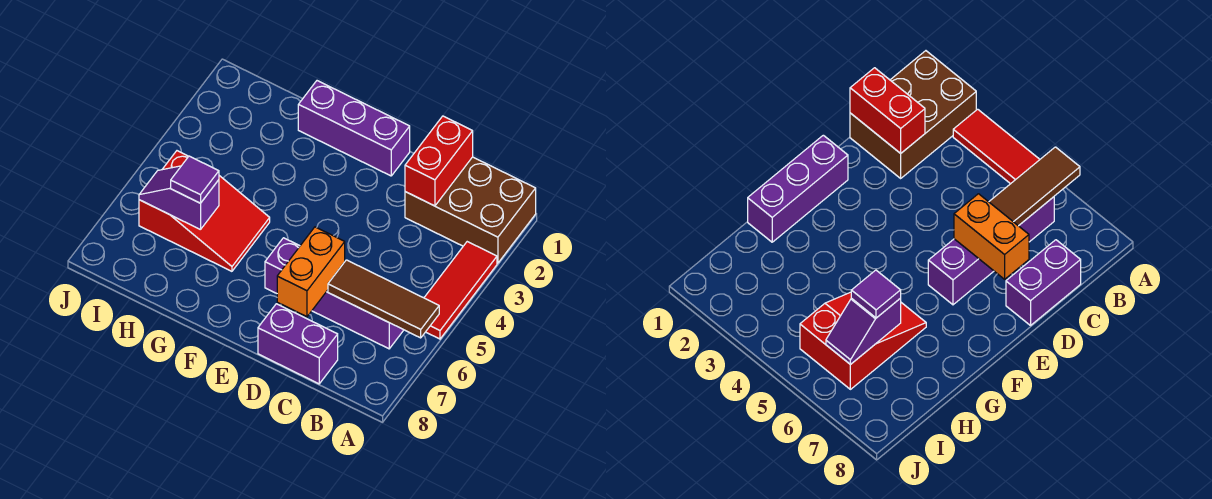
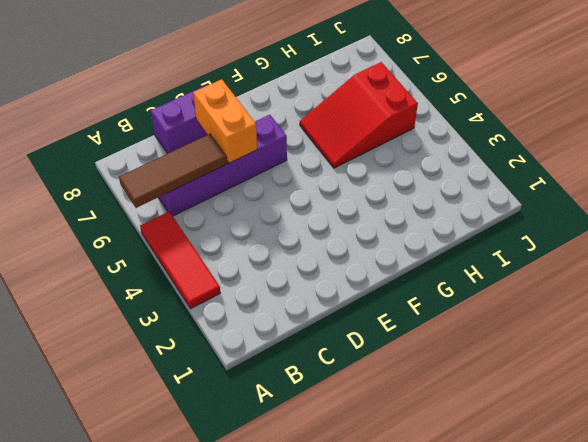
none -> brown 2x3 brick [405,157,536,263]
none -> purple 1x3 brick [298,81,410,176]

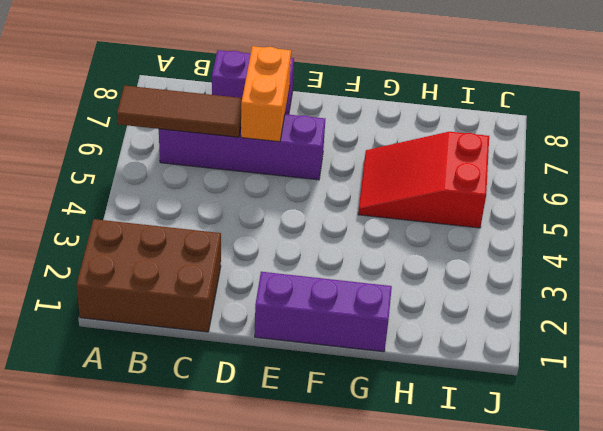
none -> red 1x3 tile [424,242,497,339]
none -> red 1x2 brick [405,116,473,206]

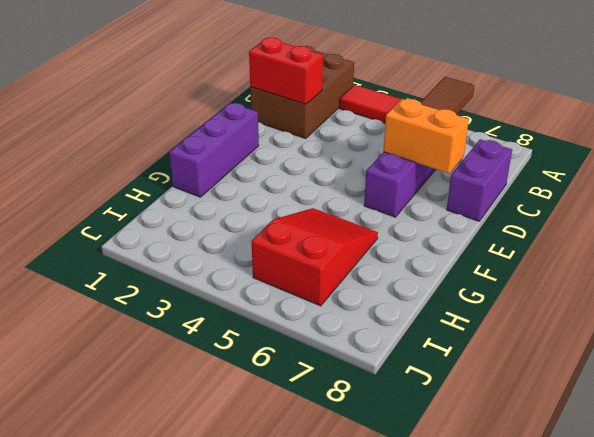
none -> purple 1x2 slope [139,166,219,230]
none -> purple 1x1 tile [171,156,219,203]

